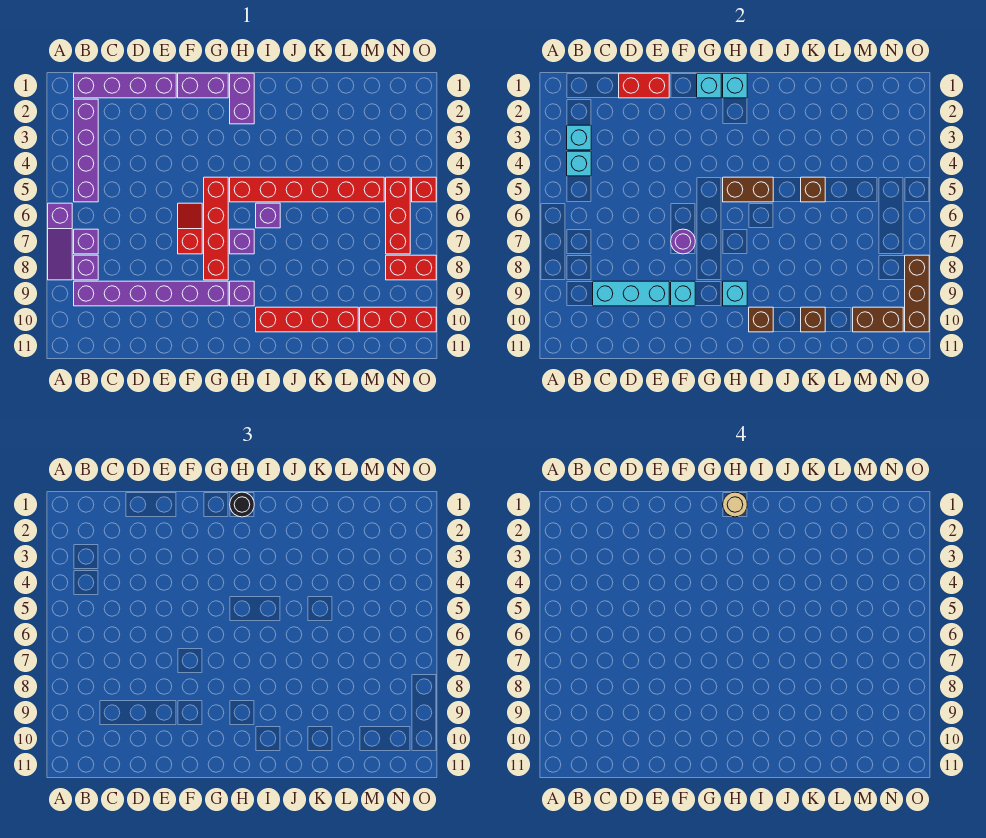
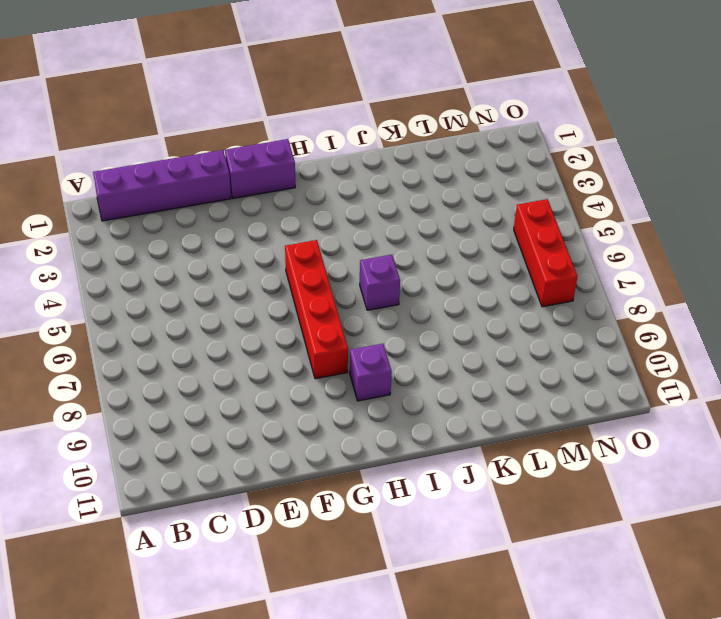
none -> purple 1x3 slope [48,203,72,280]
none -> purple 1x4 brick [74,99,98,202]
none -> purple 1x1 brick [74,229,98,254]
none -> purple 1x1 brick [74,255,98,280]

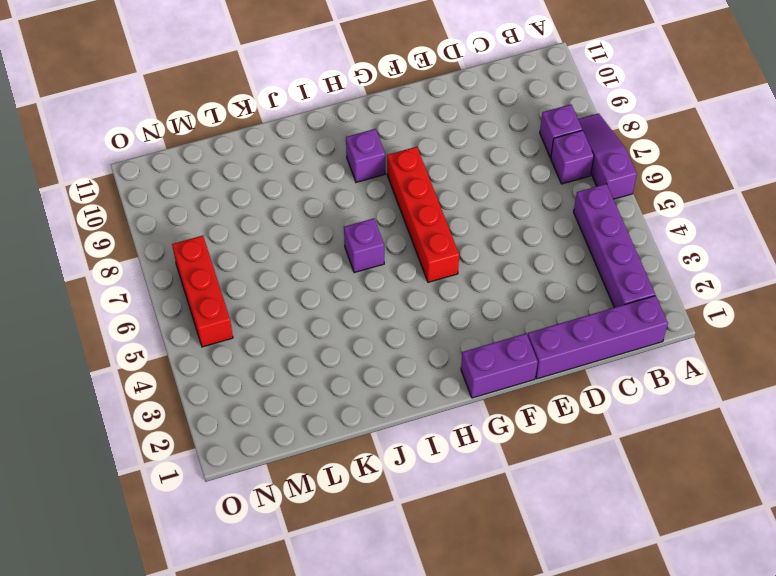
none -> purple 1x6 brick [74,281,228,306]
none -> red 1x2 slope [178,203,202,254]
none -> purple 1x2 brick [230,73,254,124]
none -> red 1x6 brick [230,177,384,202]

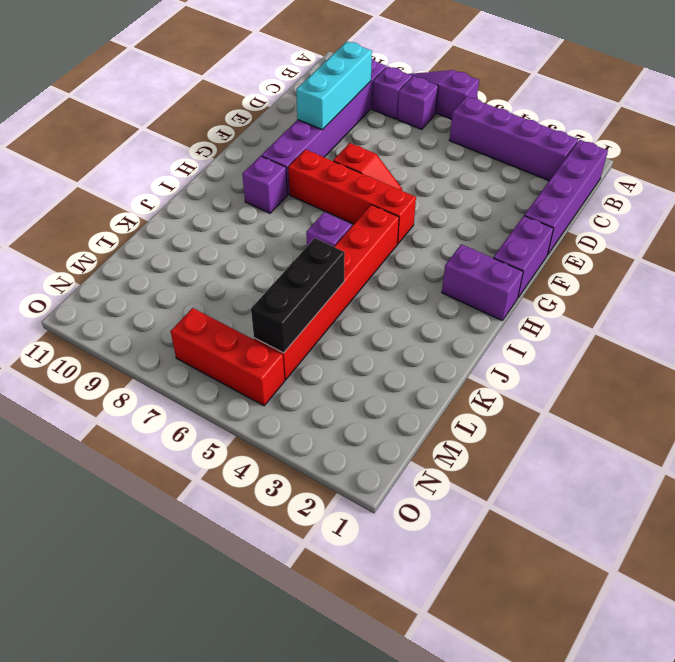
black 1x3 brick [251,238,345,353] -> brown 1x1 brick [801,177,825,202]
none -> purple 1x1 brick [230,229,254,254]
none -> red 1x4 brick [256,307,358,332]
none -> red 1x3 brick [360,307,436,332]
none -> red 1x2 brick [386,255,436,280]

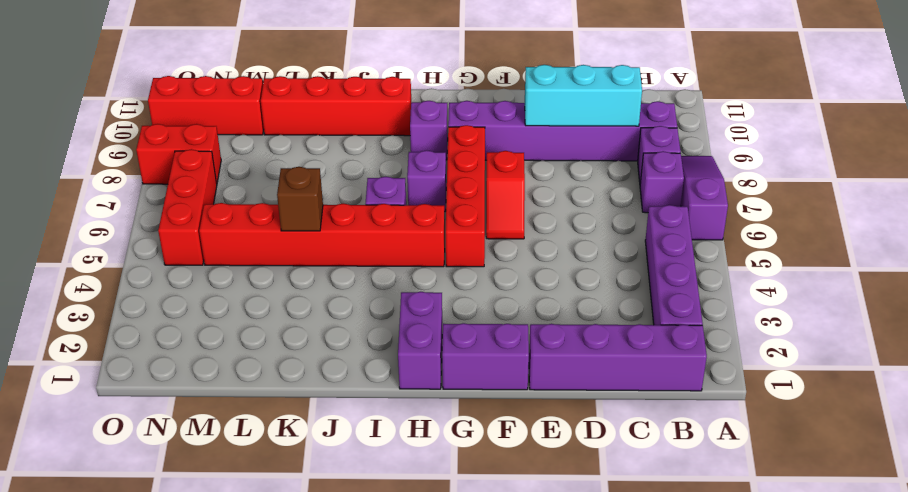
none -> red 1x1 brick [412,177,436,202]
none -> cyan 1x1 brick [567,125,591,150]
none -> cyan 1x1 brick [567,151,591,176]
none -> red 1x2 brick [619,73,669,98]

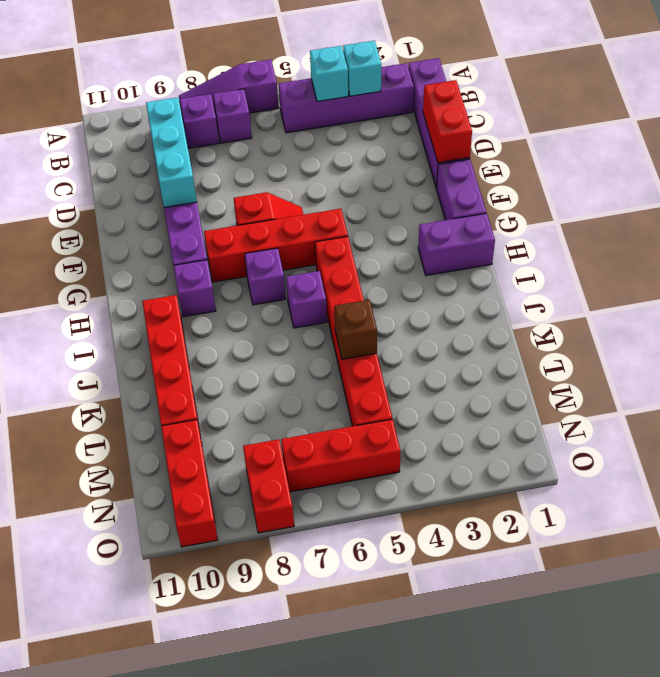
none -> red 1x1 brick [412,177,436,202]
none -> purple 1x1 round brick [671,229,695,254]
none -> cyan 1x1 brick [671,281,695,306]
none -> cyan 1x1 brick [697,73,721,98]

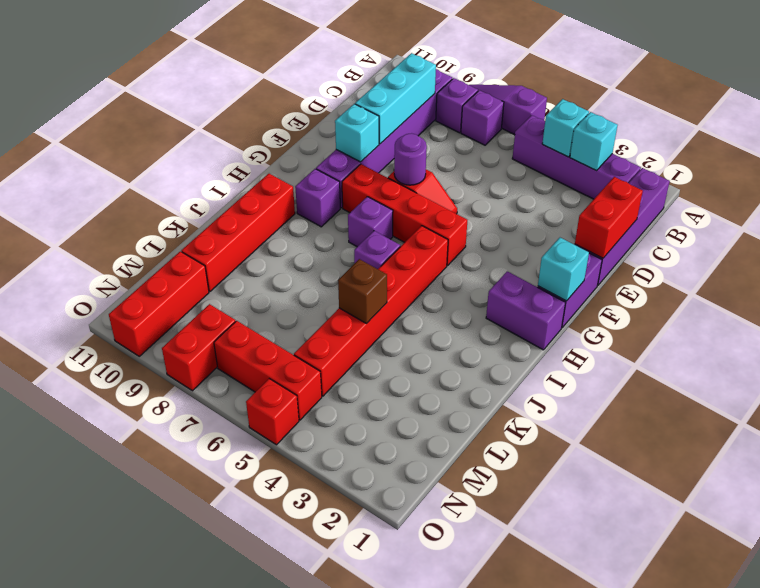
none -> cyan 1x1 brick [723,73,747,98]
none -> brown 1x2 brick [723,177,773,202]
none -> cyan 1x1 brick [723,281,747,306]
none -> brown 1x1 brick [749,307,773,332]

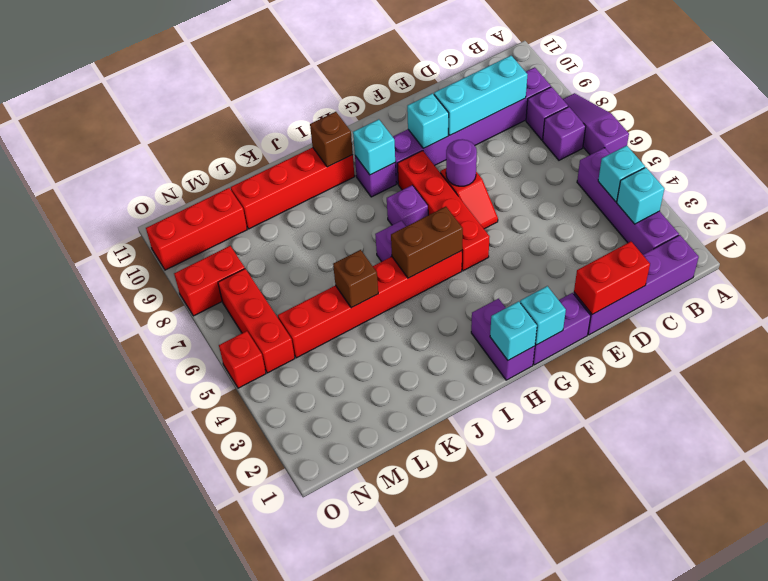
none -> brown 1x1 brick [801,307,825,332]
none -> brown 1x2 brick [853,307,903,332]
none -> brown 1x3 brick [905,255,929,332]
none -> black 1x1 round brick [230,492,254,517]

